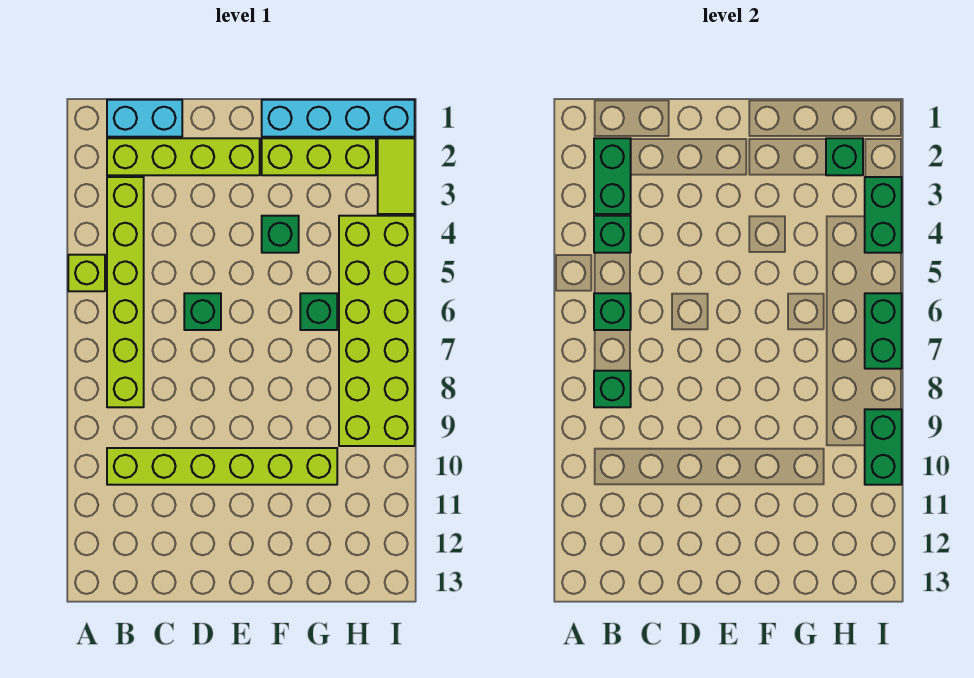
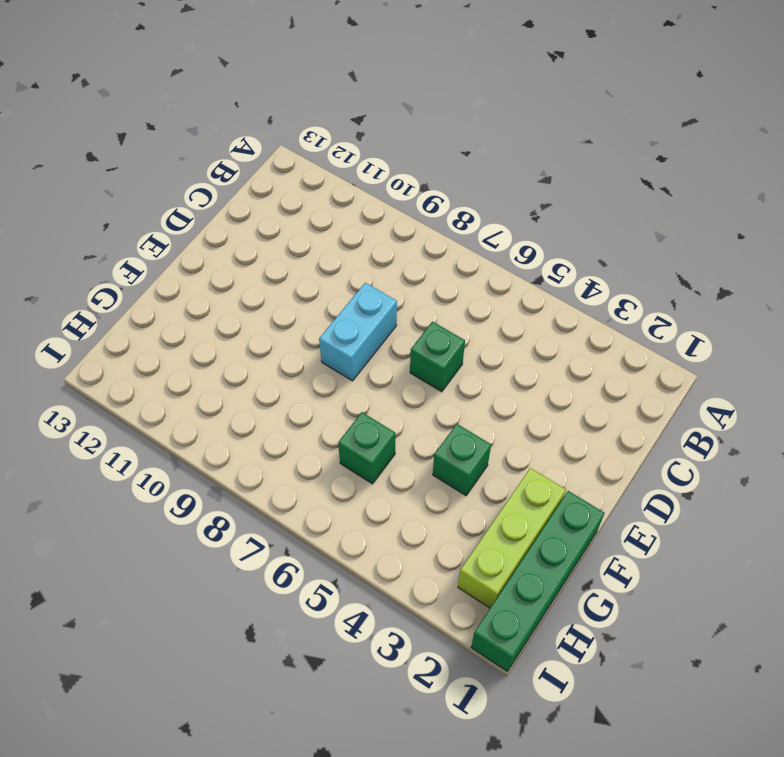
cyan 1x2 brick [319,283,397,381] -> cyan 1x2 brick moved to [107,100,182,137]
green 1x4 brick [471,491,605,672] -> cyan 1x4 brick [262,100,415,137]
none -> lime 1x1 brick [68,255,105,291]
none -> lime 1x4 brick [107,138,260,175]
none -> lime 1x6 brick [107,177,144,407]

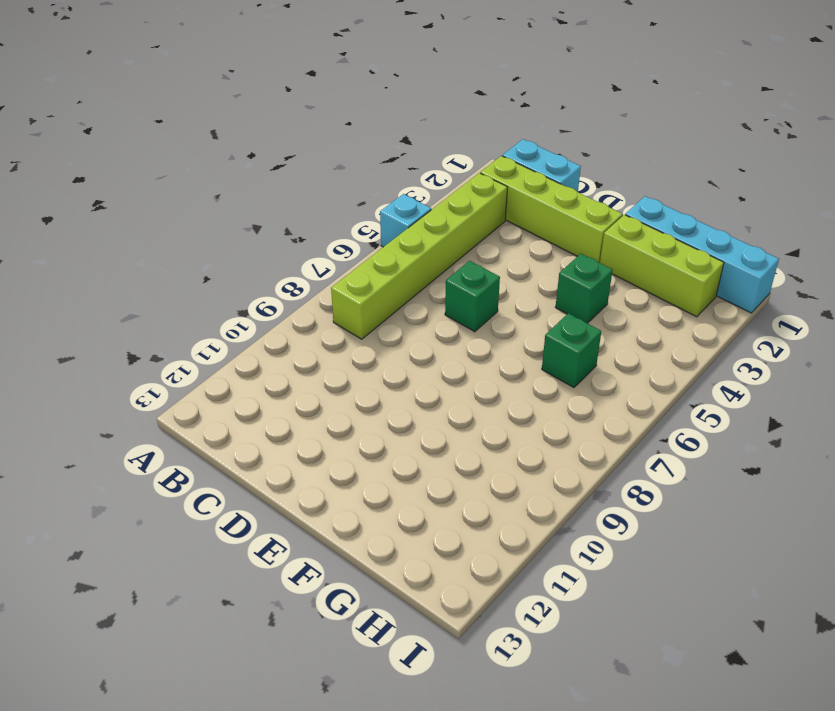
cyan 1x1 brick [380,194,431,247] -> lime 1x1 brick [68,255,105,291]
none -> lime 1x6 brick [107,448,337,485]
none -> lime 2x6 brick [339,216,415,446]
none -> lime 1x2 tile [378,138,415,214]

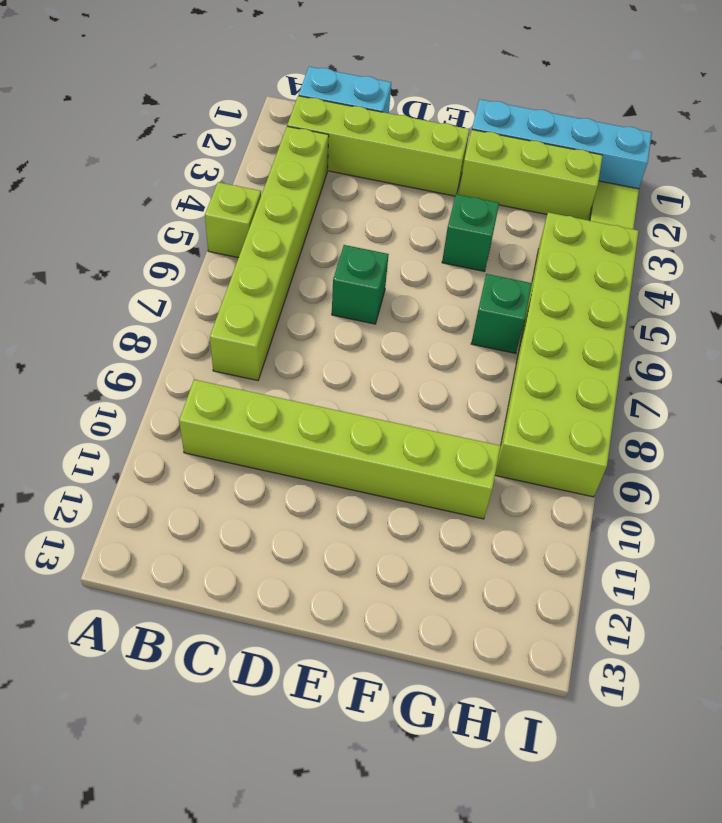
none -> green 1x2 brick [594,138,631,214]
none -> green 1x1 brick [594,216,631,253]
none -> green 1x1 brick [594,293,631,330]

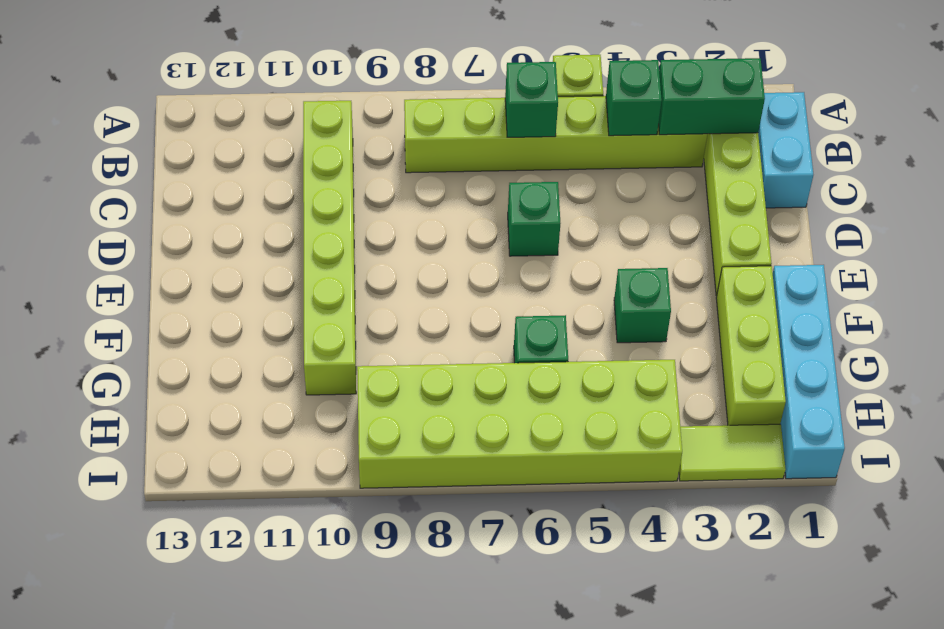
none -> green 1x1 brick [594,371,631,407]
none -> green 1x1 brick [826,138,863,175]
none -> green 1x2 brick [865,177,902,253]

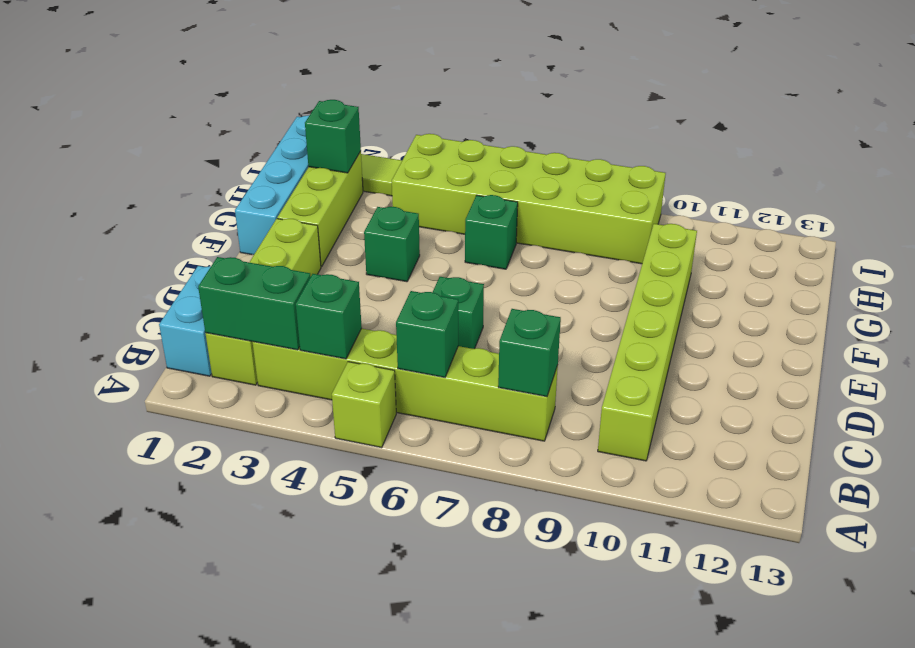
none -> green 1x2 brick [865,177,902,253]
none -> green 1x2 brick [865,293,902,369]
none -> green 1x2 brick [865,409,902,485]

